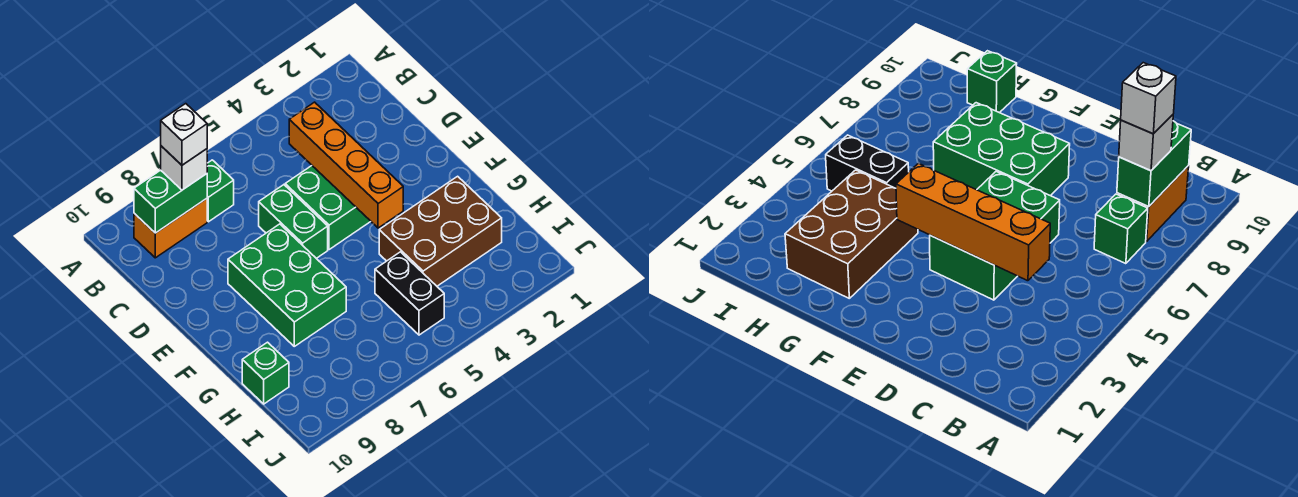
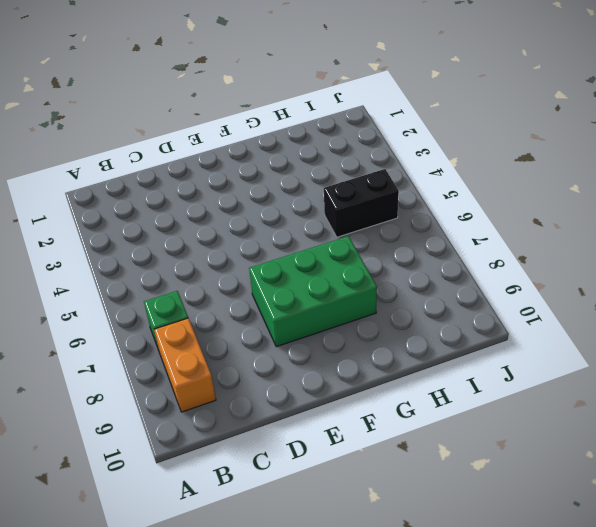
none -> green 2x2 brick [285,166,371,250]
none -> green 1x2 brick [259,185,328,258]
none -> brown 2x3 brick [379,176,502,286]

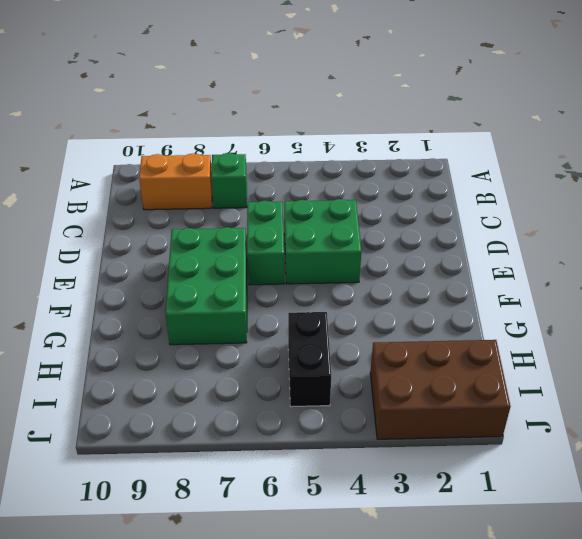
brown 2x3 brick [370,340,510,439] -> brown 2x3 brick moved to [379,176,502,286]
none -> green 1x1 brick [242,342,289,404]
none -> green 1x2 brick [134,170,207,233]
none -> orange 1x4 brick [289,102,403,228]

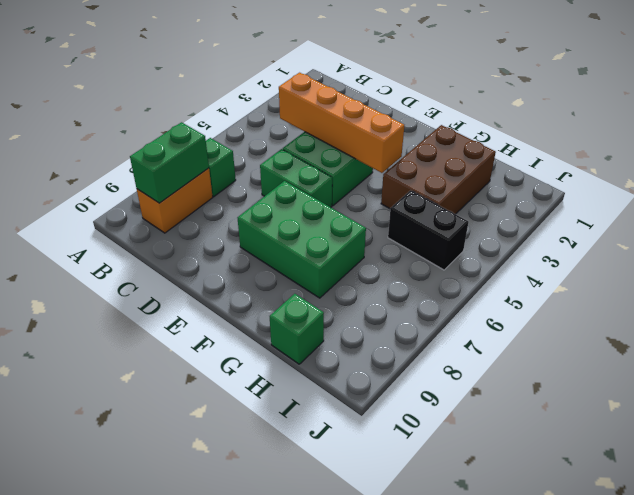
none -> white 1x1 brick [161,146,207,190]
none -> white 1x1 brick [161,104,207,165]

